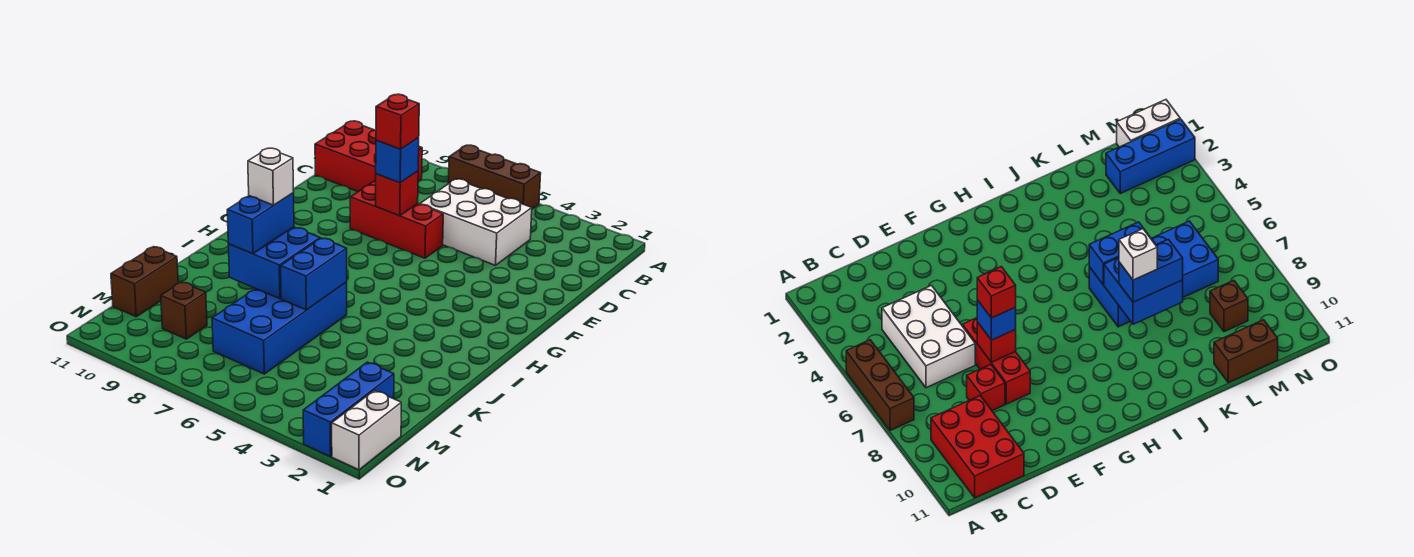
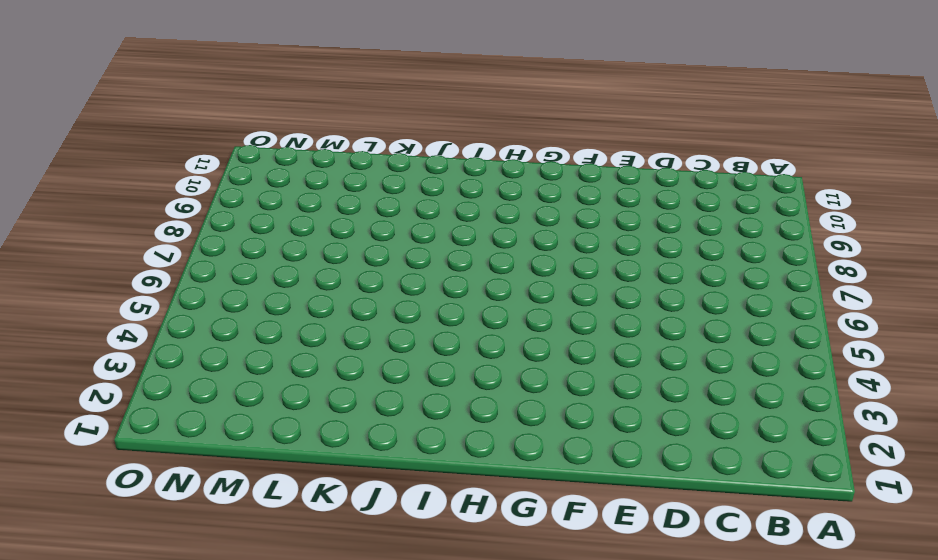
none -> brown 1x3 brick [448,145,541,209]
none -> red 2x3 brick [315,121,422,192]
none -> white 2x3 brick [420,179,532,266]

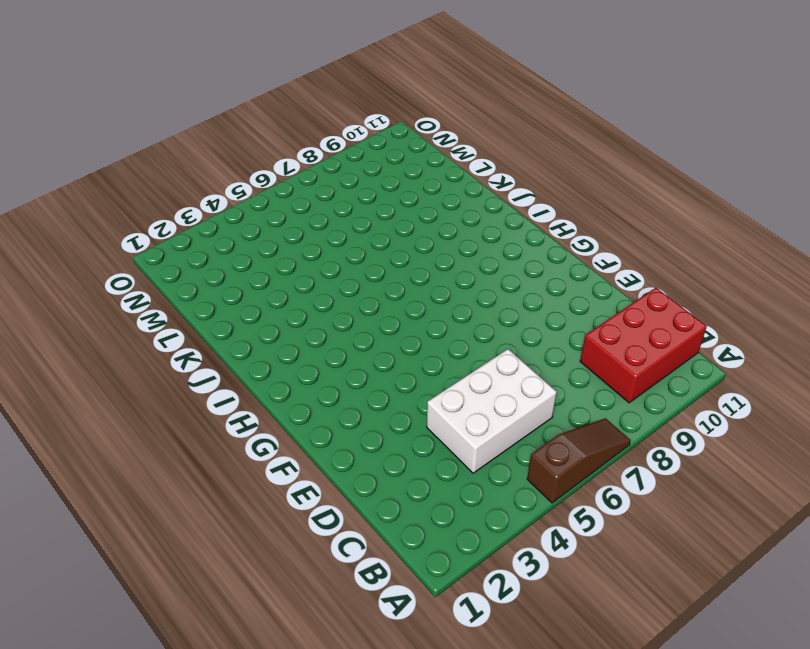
brown 1x3 slope [527,418,631,503] -> brown 1x3 brick [448,145,541,209]
none -> red 1x1 brick [967,364,1005,411]
none -> red 1x3 brick [350,185,443,258]
none -> blue 2x4 brick [212,282,347,374]

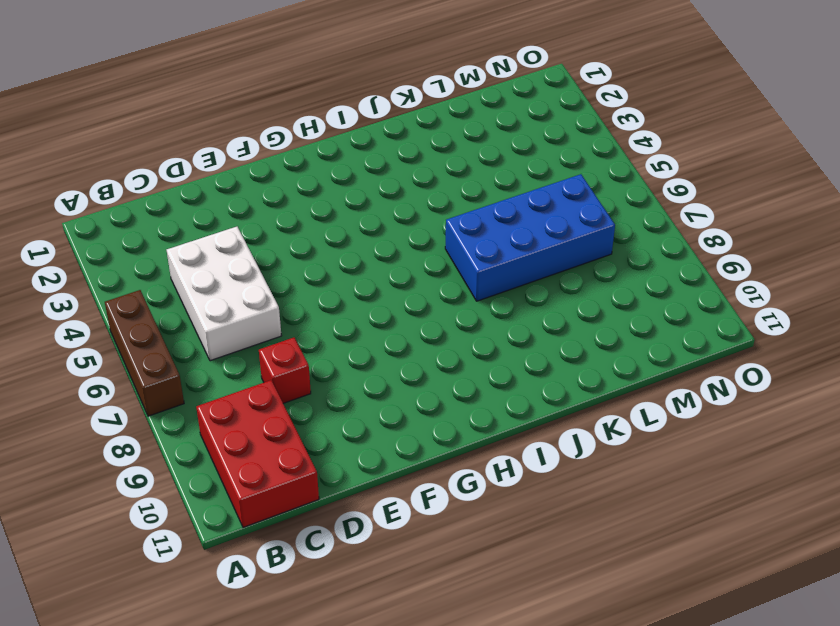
none -> red 1x3 brick [350,185,443,258]
none -> brown 1x2 brick [111,247,178,317]
none -> blue 1x3 brick [303,362,394,457]

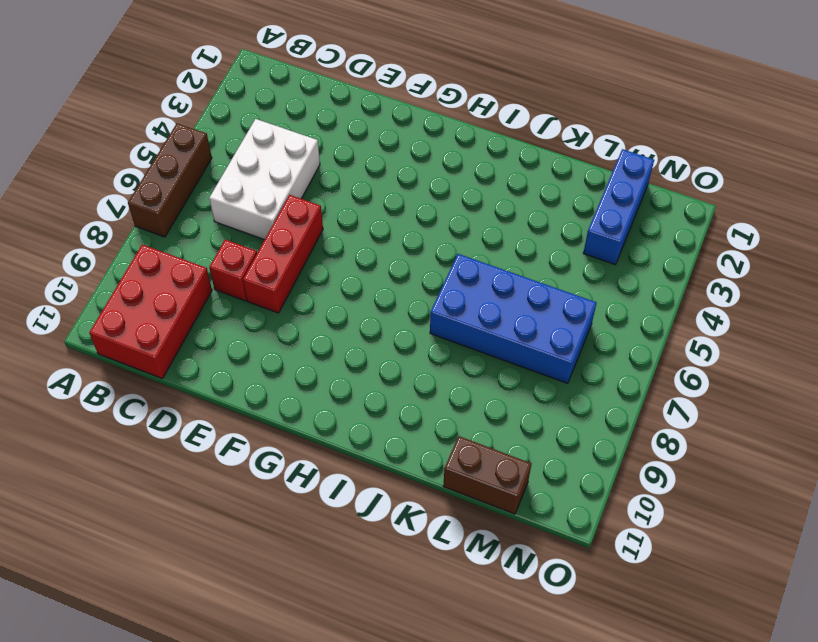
blue 1x3 brick [583,149,654,265] -> blue 1x3 brick turned to [303,362,394,457]
none -> brown 1x1 brick [161,282,207,339]
none -> white 1x2 brick [332,390,401,470]
none -> red 1x1 brick [376,171,418,216]

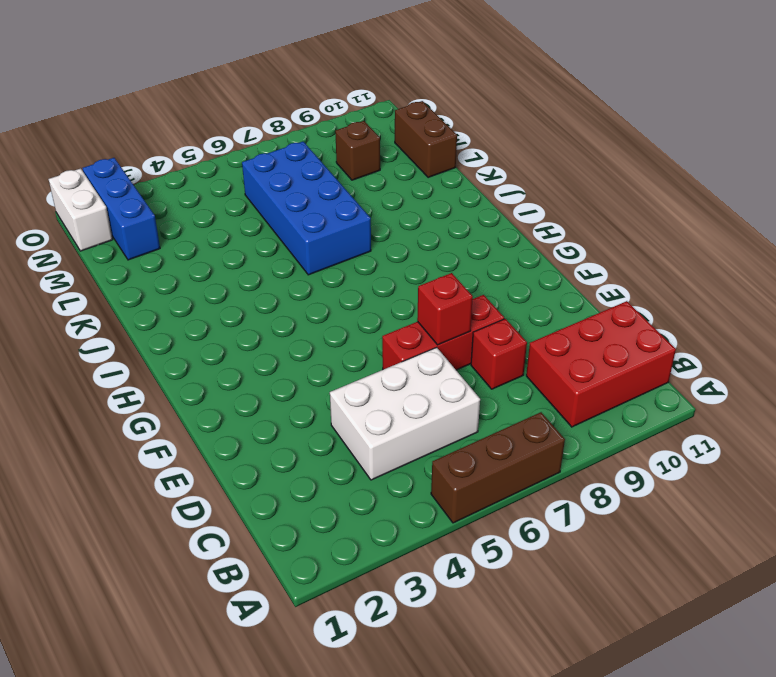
none -> blue 1x2 brick [281,238,347,310]
none -> blue 2x2 brick [228,227,320,299]
none -> blue 1x1 brick [376,138,419,183]

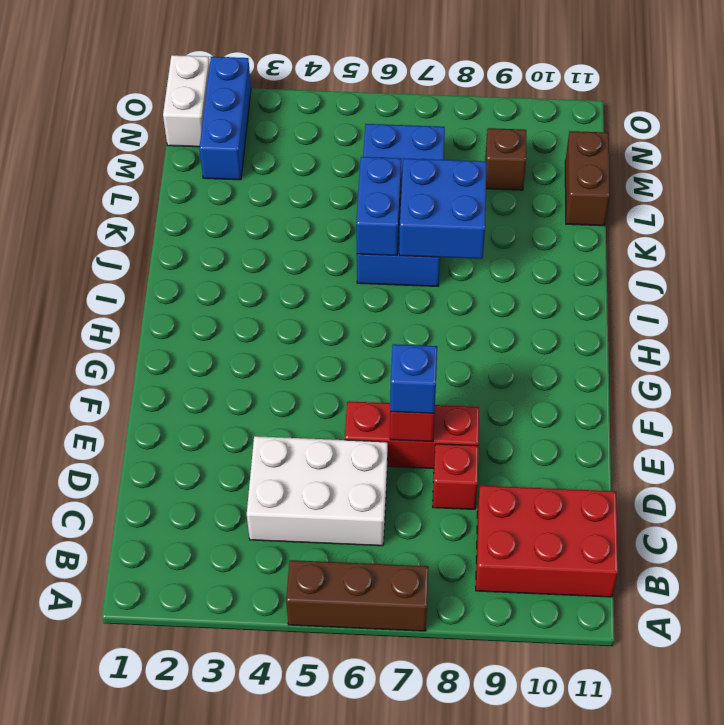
none -> blue 1x2 brick [227,193,294,254]
none -> red 1x1 brick [376,94,419,149]
none -> white 1x1 brick [248,148,294,205]

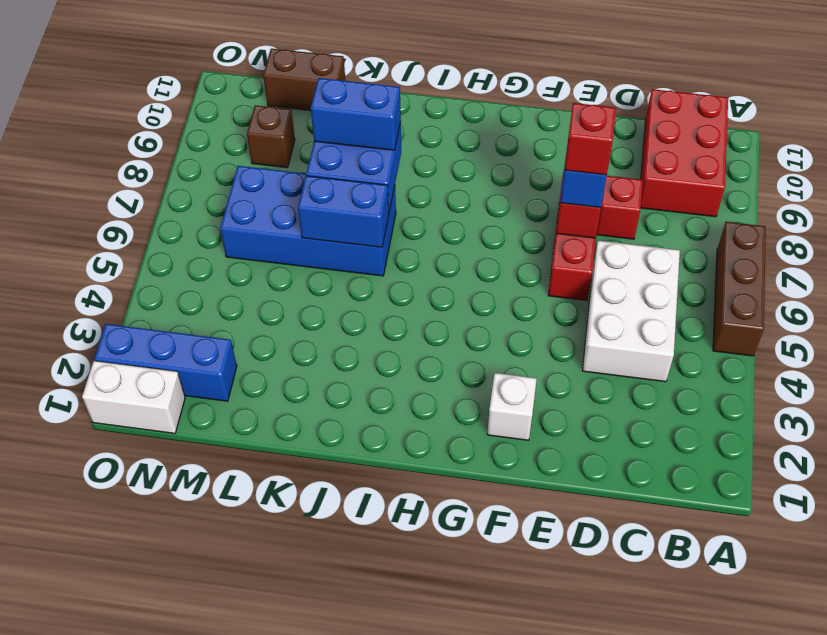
white 1x1 brick [487,373,537,440] -> white 1x1 brick moved to [248,148,294,205]

